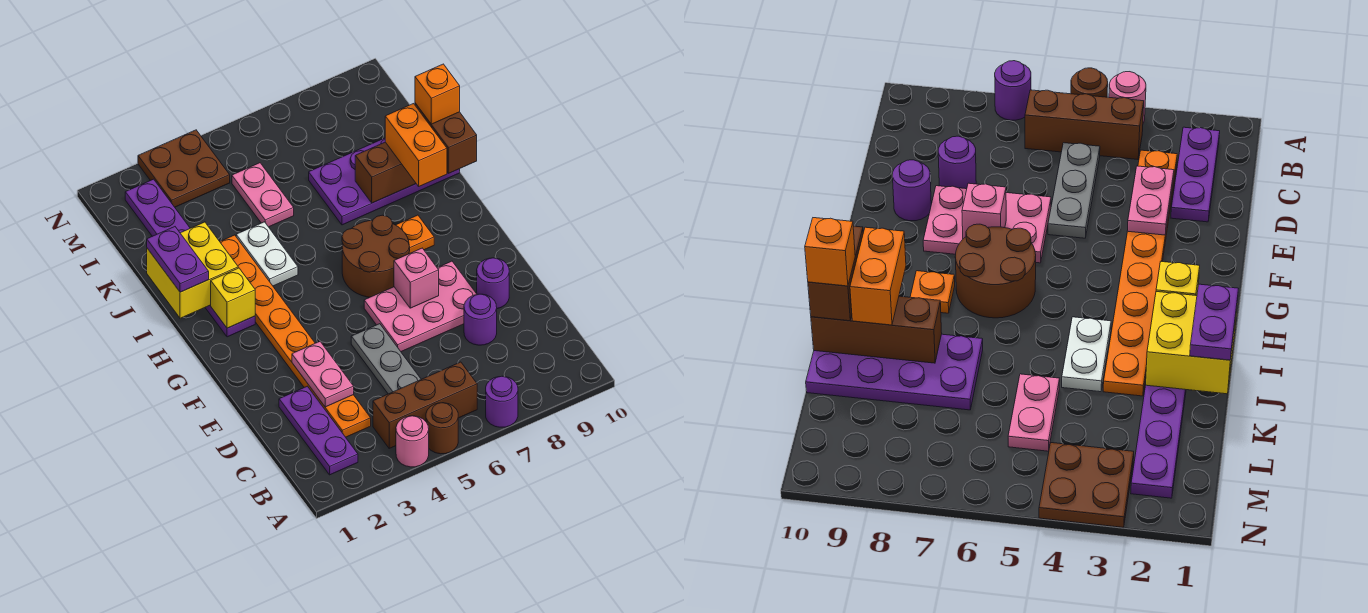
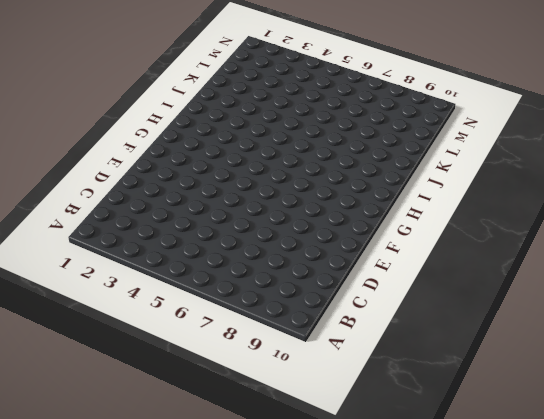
none -> pink 1x1 round brick [396,416,429,467]
none -> brown 1x1 round brick [426,403,458,454]
none -> purple 1x1 round brick [486,376,518,427]

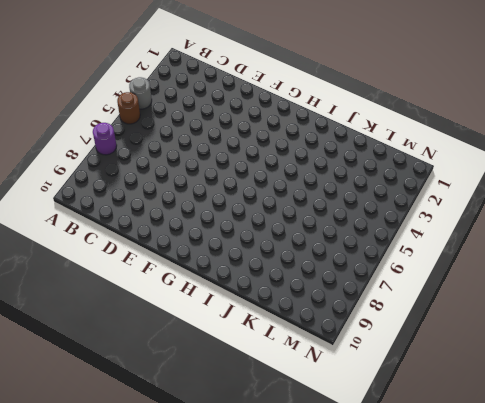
grey 1x1 round brick [129,77,152,109] -> pink 1x1 round brick [396,416,429,467]
none -> purple 1x3 plate [279,386,358,475]
none -> brown 1x3 brick [373,362,477,448]
none -> orange 1x8 plate [220,235,371,437]

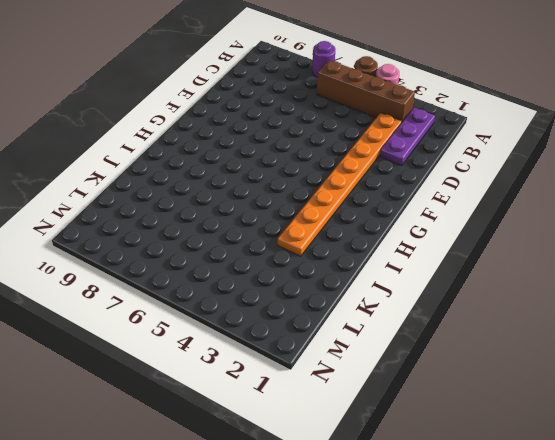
brown 1x4 brick [317,60,415,122] -> brown 1x3 brick [373,362,477,448]
none -> grey 1x3 plate [351,324,421,394]
none -> purple 1x1 round brick [464,294,497,345]
none -> pink 2x3 plate [364,261,477,352]

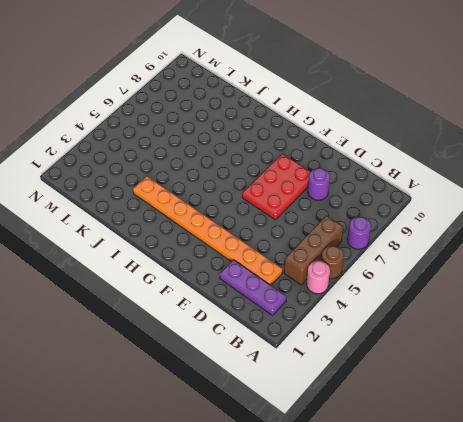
red 2x3 plate [242,154,311,220] -> pink 2x3 plate [364,261,477,352]
none -> grey 1x3 plate [351,324,421,394]
none -> purple 1x1 round brick [477,258,509,309]
none -> brown 2x2 round brick [342,215,410,297]

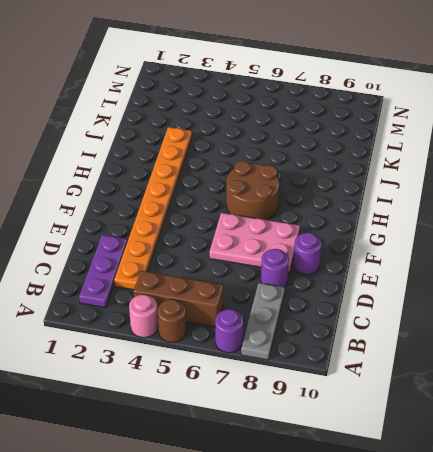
grey 1x3 plate [241,283,285,360] -> grey 1x3 plate moved to [351,324,421,394]
none -> purple 1x6 plate [125,179,255,337]
none -> orange 1x1 plate [396,215,434,254]
none -> white 1x2 plate [236,222,298,286]

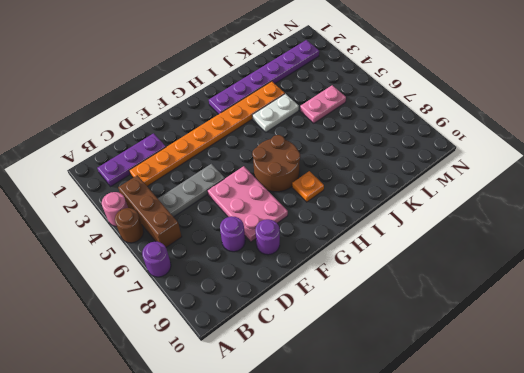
none -> purple 2x4 plate [309,138,460,225]
none -> brown 2x2 plate [138,130,230,207]
none -> pink 1x2 plate [292,342,354,407]

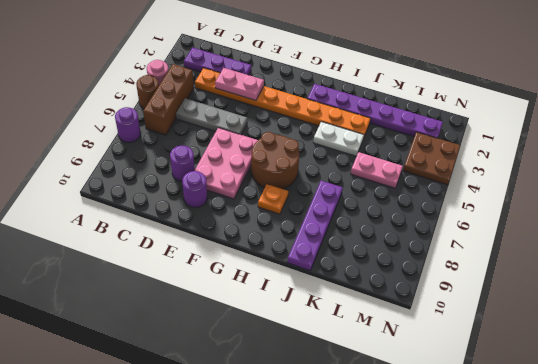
purple 1x4 plate [287,181,343,271] -> purple 2x4 plate [309,138,460,225]
none -> pink 1x1 brick [394,248,439,308]
none -> yellow 1x1 brick [211,268,255,328]
none -> yellow 2x2 brick [147,222,238,318]

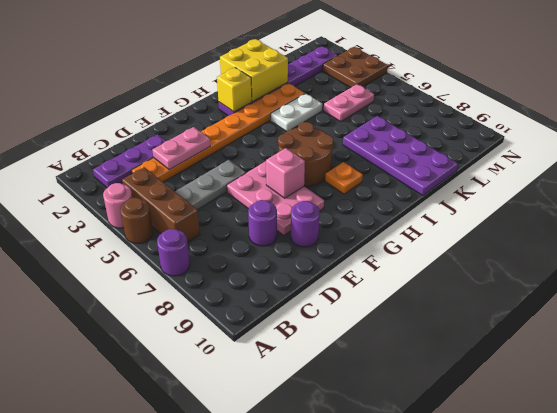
none -> brown 1x3 brick [355,142,416,203]
none -> purple 1x2 plate [147,227,209,292]
none -> orange 1x2 brick [385,104,447,186]

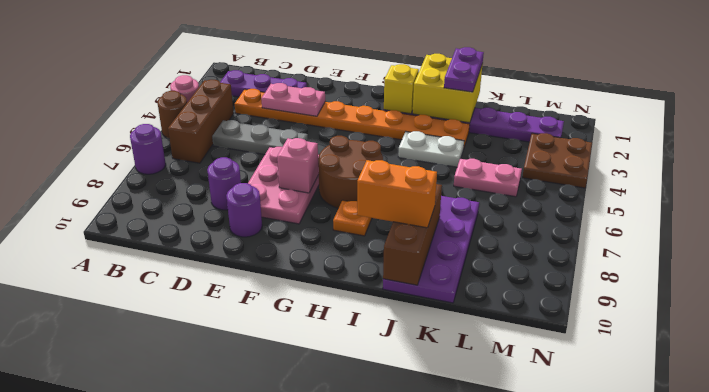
purple 1x2 plate [444,47,484,92] -> purple 1x2 plate turned to [147,227,209,292]
none -> brown 1x2 brick [415,103,477,173]
none -> orange 1x1 brick [415,64,460,124]

